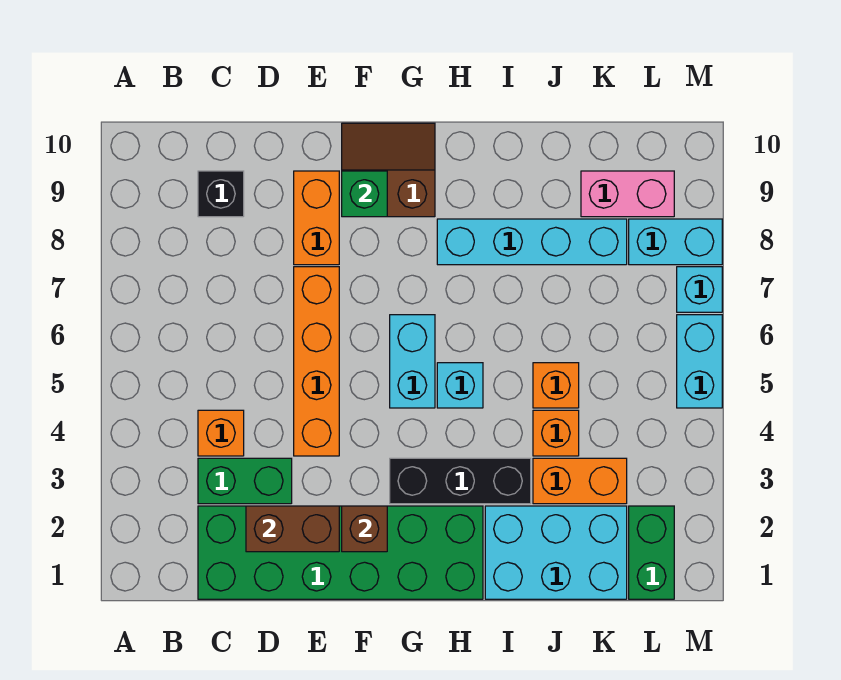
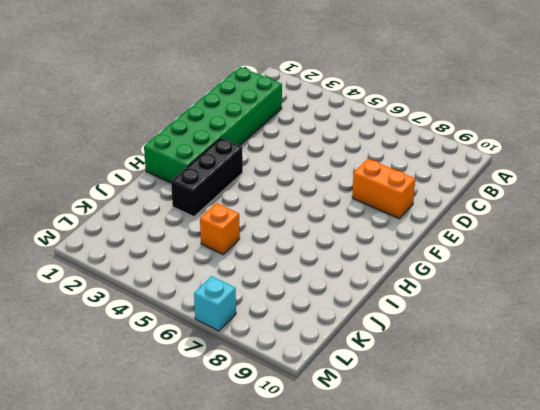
none -> green 1x2 brick [198,458,292,504]
none -> orange 1x1 brick [198,410,244,456]
none -> black 1x1 brick [198,171,244,217]

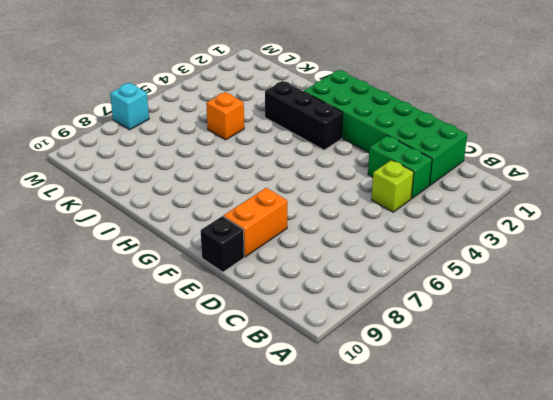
lime 1x1 brick [371,160,414,212] -> orange 1x1 brick [198,410,244,456]
black 1x1 brick [200,216,244,272] -> black 1x1 brick moved to [198,171,244,217]
none -> orange 1x4 brick [294,267,339,456]
none -> brown 2x2 slope [342,123,435,217]
none -> cyan 1x2 brick [390,315,435,408]

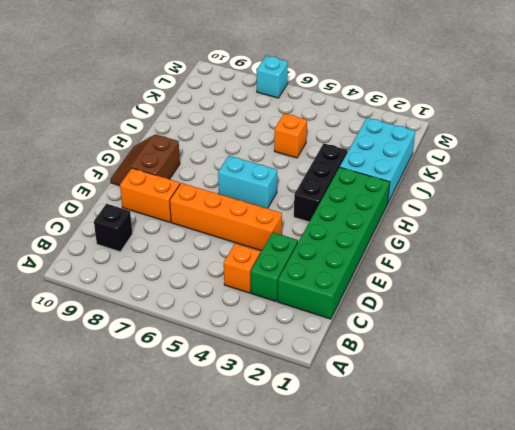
none -> cyan 1x1 brick [437,363,483,408]
none -> cyan 1x4 brick [437,219,627,265]
none -> orange 1x2 brick [533,458,627,504]

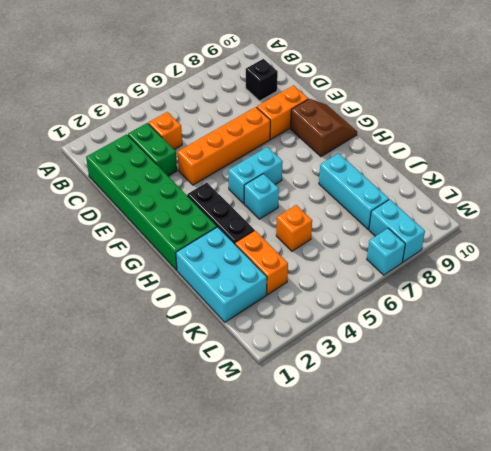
cyan 1x3 brick [319,153,389,229] -> cyan 1x4 brick [437,219,627,265]
none -> orange 1x1 brick [533,410,579,456]
none -> pink 1x2 brick [581,171,674,217]
none -> green 1x2 brick [629,506,674,599]

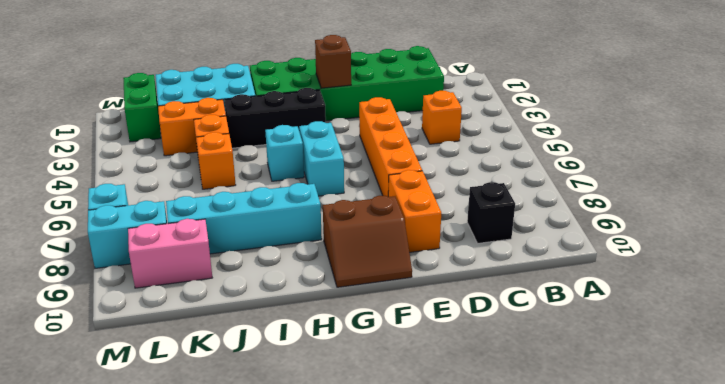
none -> green 1x2 brick [198,458,292,504]
none -> cyan 1x2 brick [677,315,722,408]
none -> brown 1x2 brick [246,506,339,552]

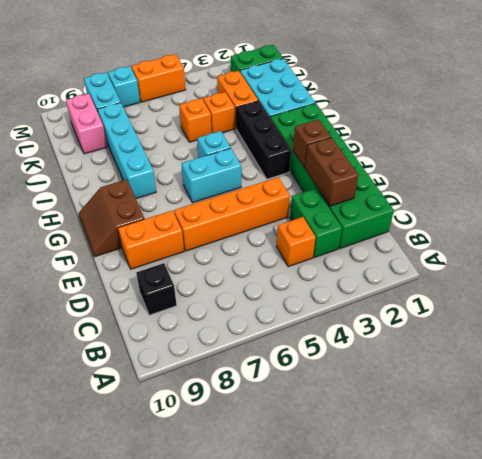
orange 1x2 brick [131,54,186,102] -> cyan 1x2 brick [677,315,722,408]
none -> green 1x1 brick [342,171,387,217]

